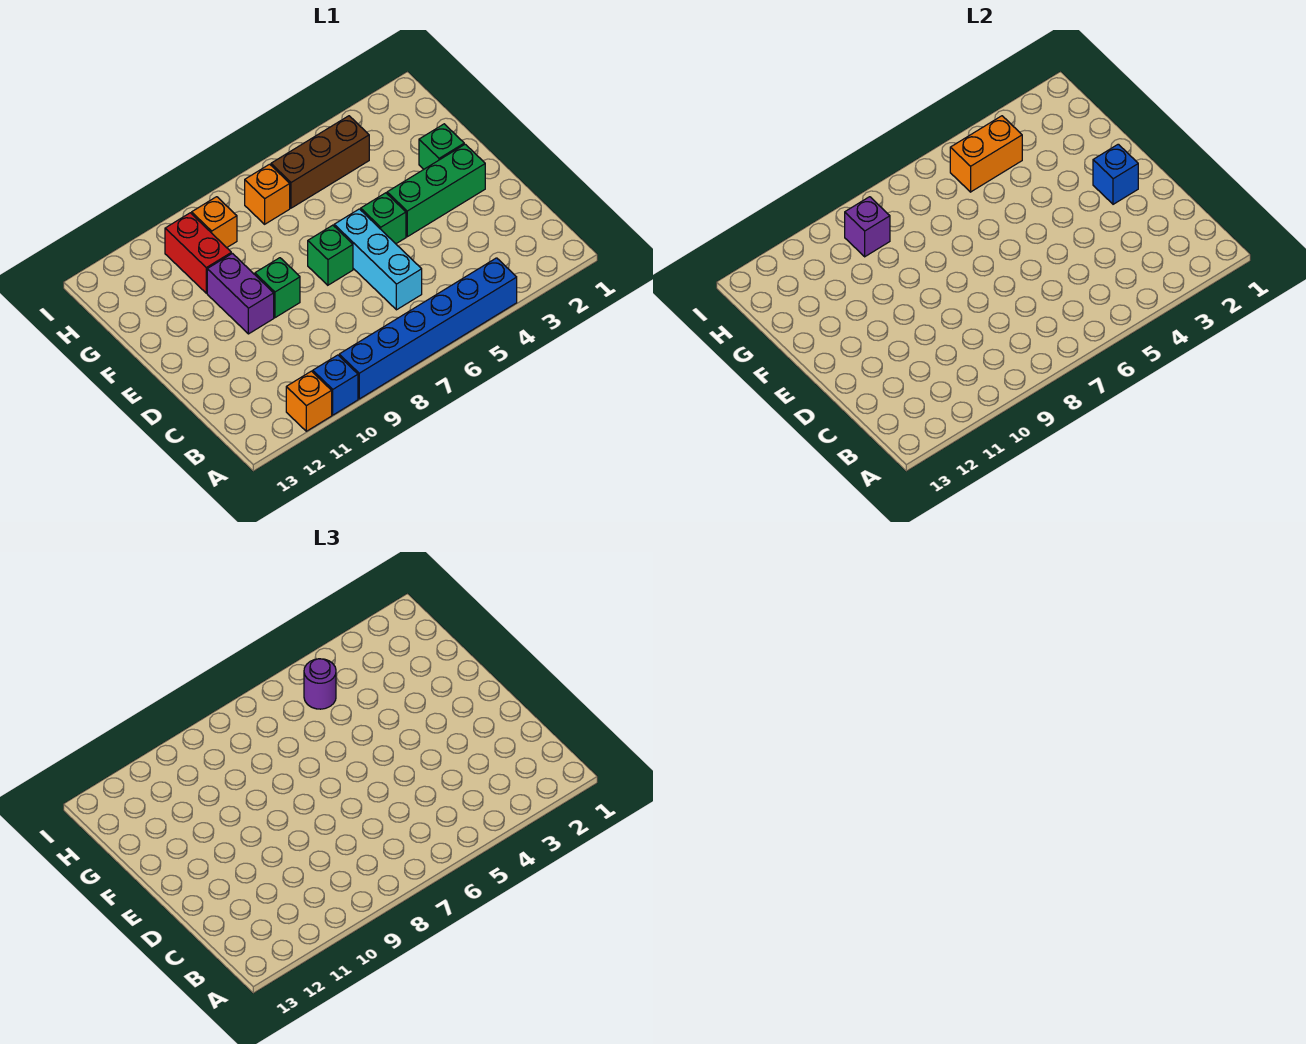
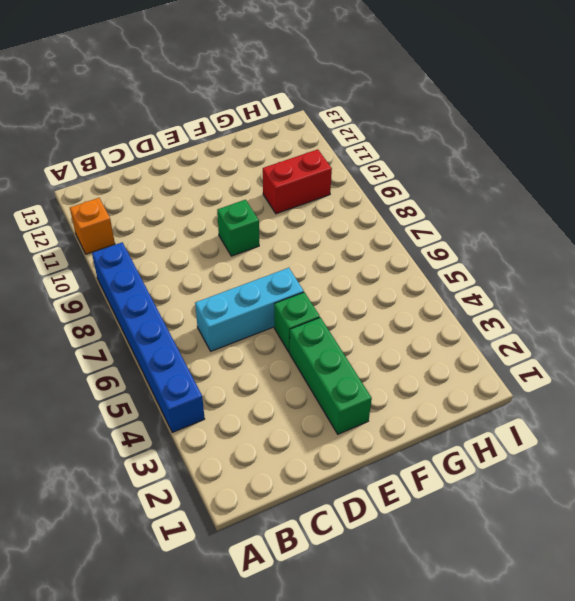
none -> blue 1x1 brick [313,355,358,415]
none -> green 1x1 brick [308,225,353,285]
none -> purple 1x2 brick [207,254,274,334]

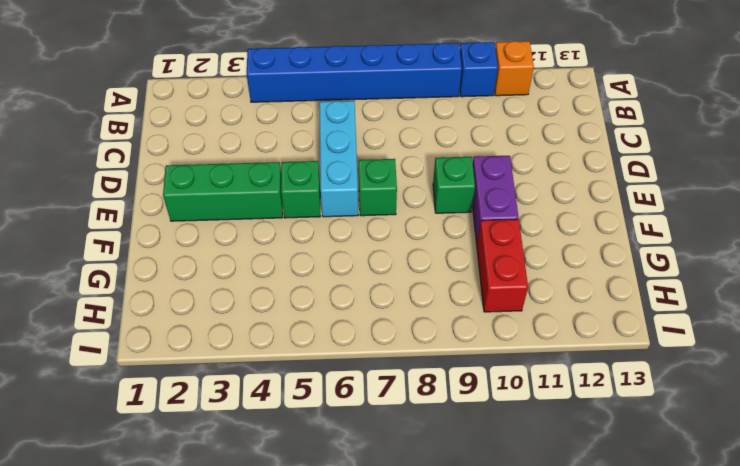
none -> green 1x1 brick [419,124,464,169]
none -> brown 1x3 brick [271,116,369,208]
none -> orange 1x1 brick [245,164,290,224]

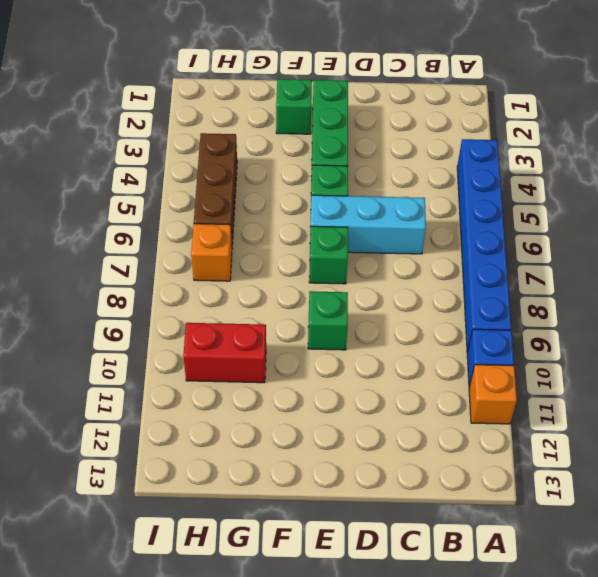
none -> purple 1x2 brick [207,254,274,334]
none -> orange 1x1 brick [192,197,237,248]
none -> blue 1x1 brick [1093,144,1138,204]

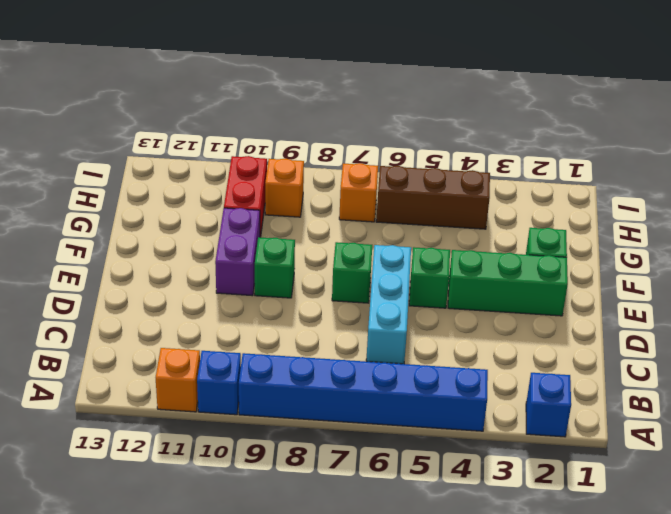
blue 1x1 brick [526,373,571,437] -> blue 1x1 brick moved to [1093,144,1138,204]
none -> orange 1x2 brick [950,116,1022,192]
none -> purple 1x1 brick [845,197,890,257]
none -> purple 1x1 round brick [304,659,336,709]

